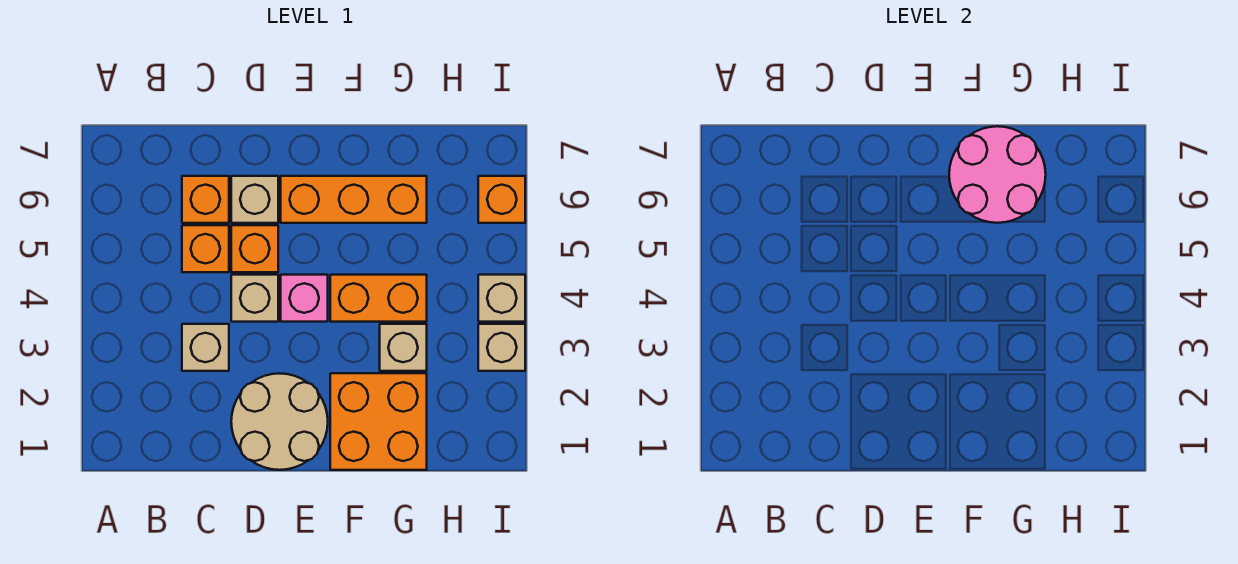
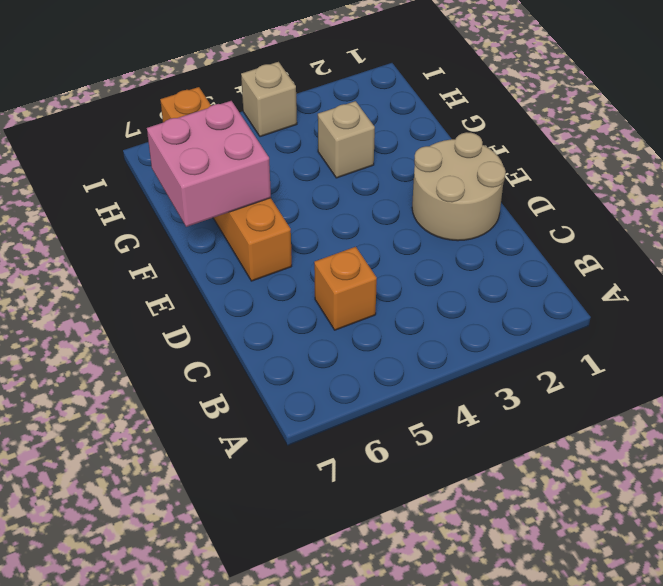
pink 2x2 brick [147,101,271,227] -> pink 2x2 round brick [949,126,1046,223]
none -> tan 1x1 brick [182,324,229,371]
none -> orange 1x1 brick [182,176,229,223]
none -> tan 1x1 brick [231,275,278,322]

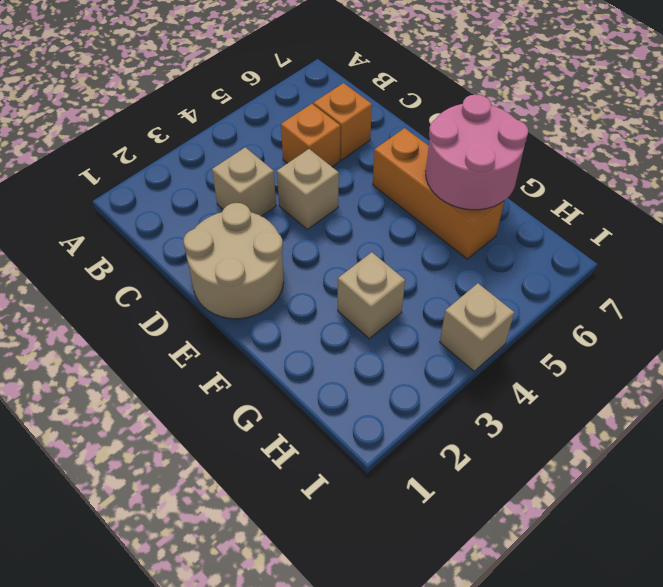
none -> orange 1x1 brick [231,225,278,272]
none -> tan 1x1 brick [231,176,278,223]
none -> pink 1x1 brick [281,275,328,322]

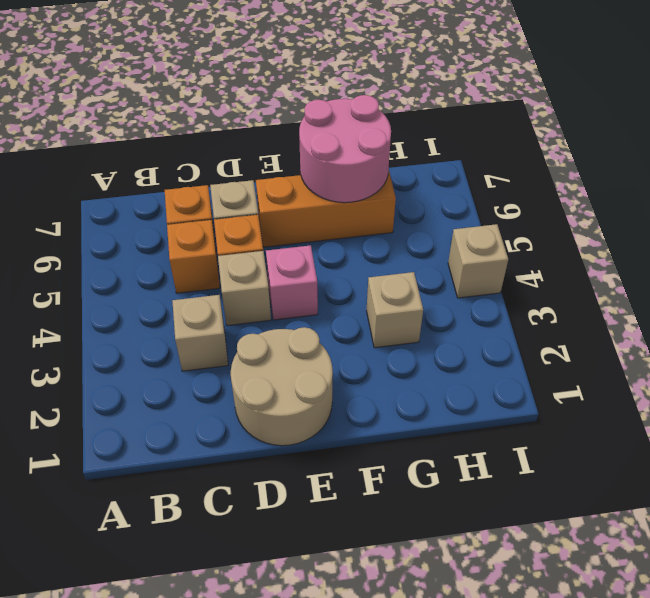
none -> orange 2x2 brick [330,373,427,470]
none -> orange 1x2 brick [330,275,427,322]
none -> tan 1x1 brick [478,324,525,371]

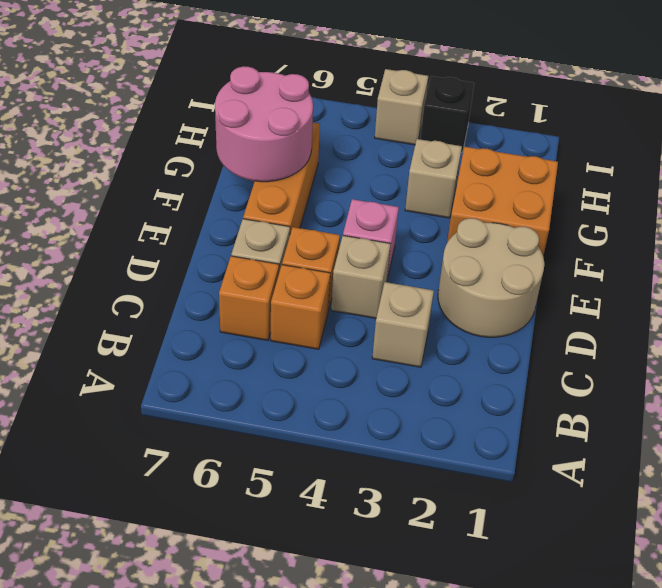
black 1x1 brick [420,76,474,152] -> tan 1x1 brick [478,324,525,371]
none -> orange 1x2 brick [330,275,427,322]
none -> orange 1x1 brick [478,176,525,223]

